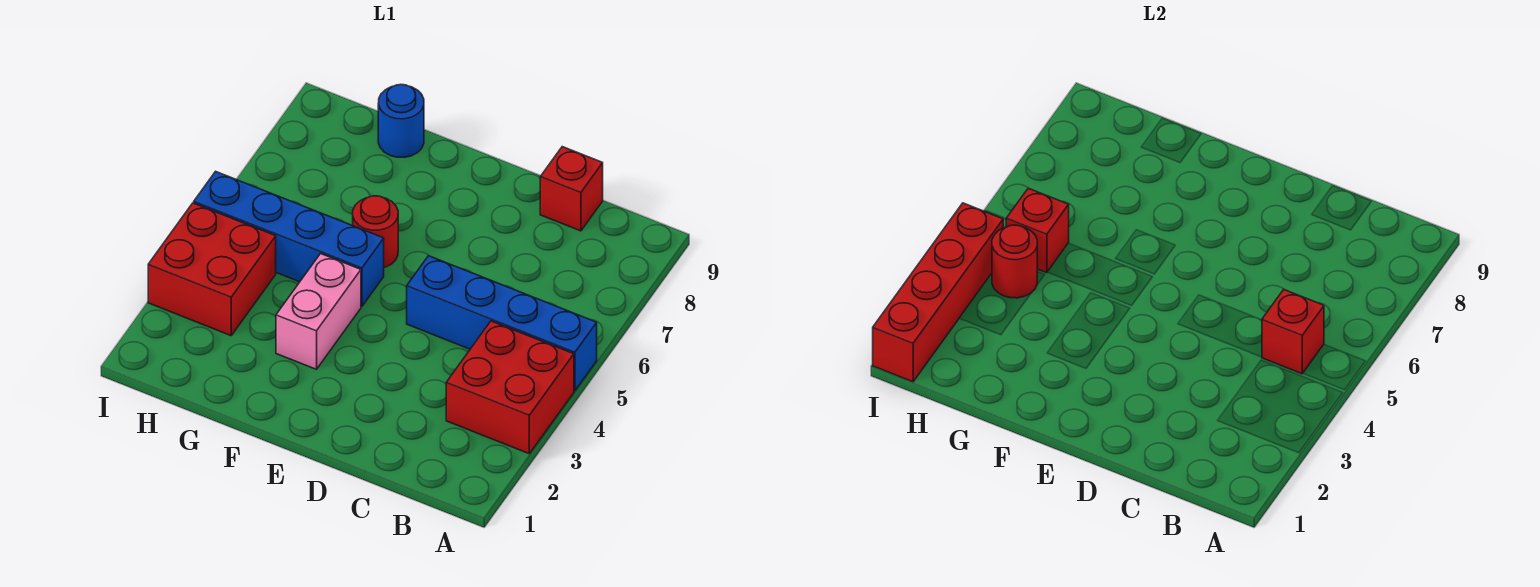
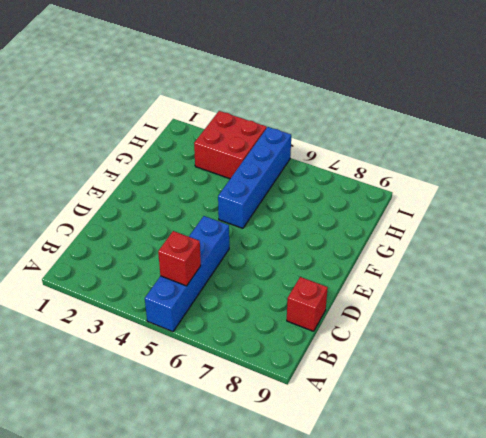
none -> red 2x2 brick [446,321,574,454]
none -> pink 1x2 brick [276,254,361,369]
none -> red 1x1 round brick [353,196,398,268]

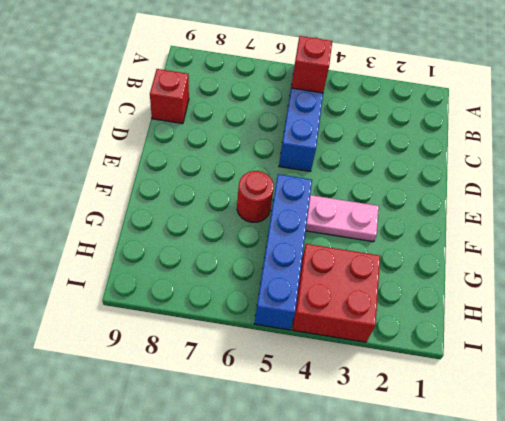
pink 1x2 plate [306,195,379,242] -> pink 1x2 brick [276,254,361,369]
none -> red 2x2 brick [446,321,574,454]
none -> blue 1x1 round brick [378,84,424,157]
none -> red 1x1 round brick [992,225,1037,298]

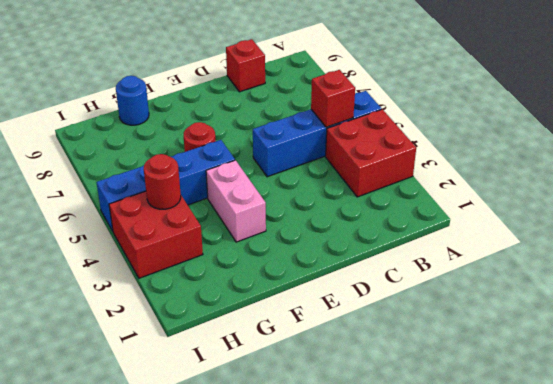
none -> red 1x1 brick [1006,188,1069,273]
none -> red 1x4 brick [873,203,1003,382]

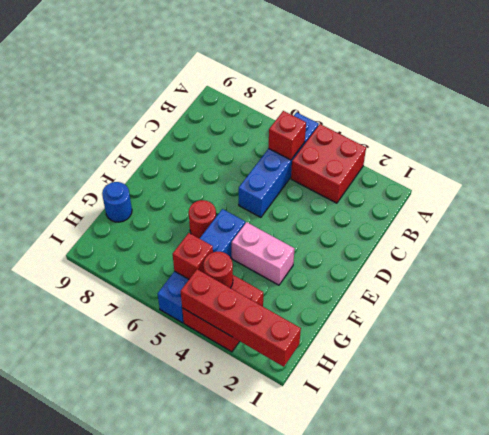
none -> red 1x1 brick [540,147,603,231]

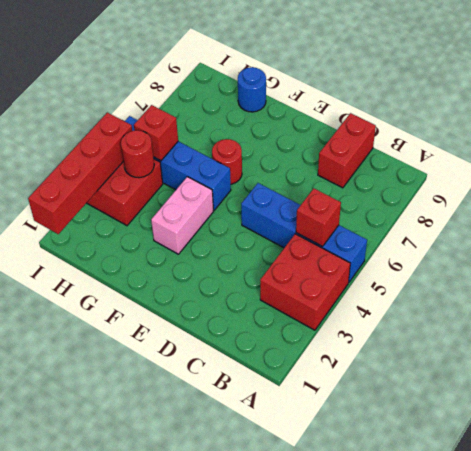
red 1x2 brick [318,113,376,188] -> red 1x1 brick [540,147,603,231]

